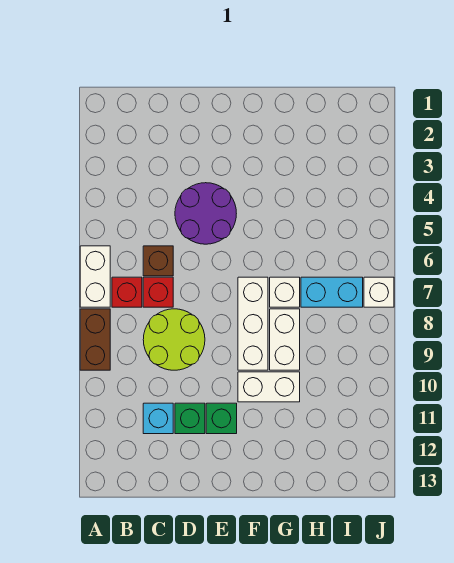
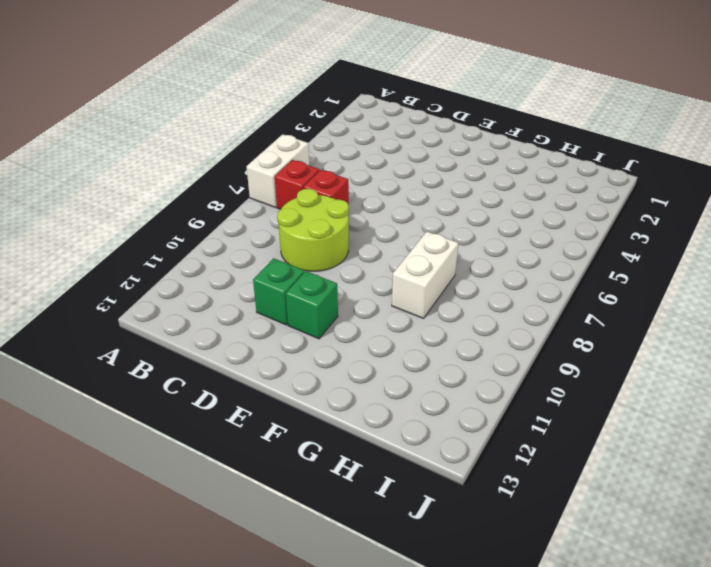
none -> brown 1x2 brick [80,309,110,370]
none -> brown 1x1 brick [143,246,173,276]
none -> cyan 1x1 brick [143,403,173,434]

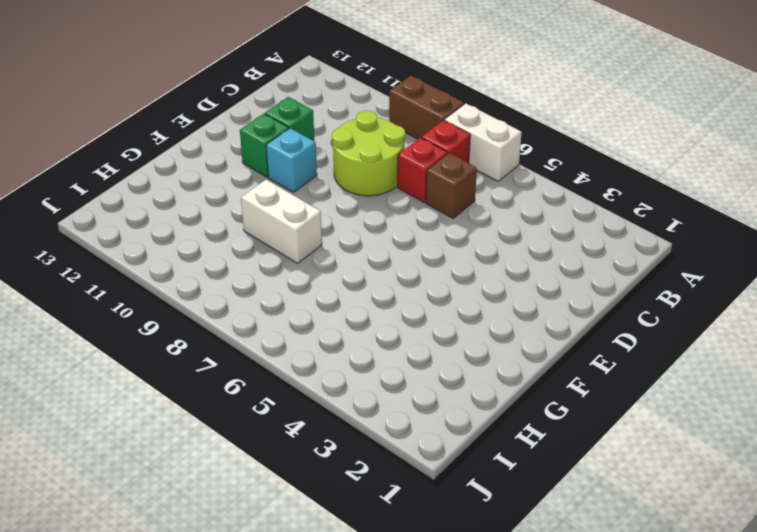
cyan 1x1 brick [266,128,317,192] -> cyan 1x1 brick moved to [143,403,173,434]
none -> purple 2x2 round brick [175,183,236,244]
none -> white 1x3 brick [238,277,268,370]
none -> white 1x2 brick [238,372,300,402]

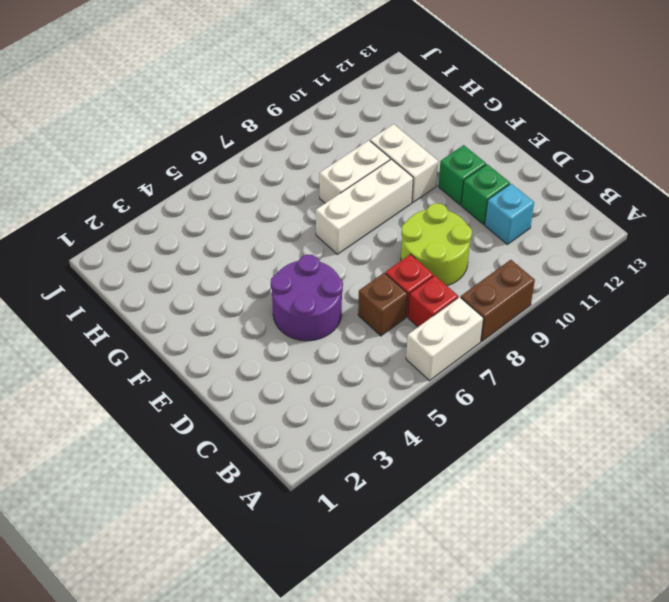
none -> white 1x1 brick [270,277,300,307]
none -> cyan 1x2 brick [301,277,363,307]
none -> white 1x1 brick [364,277,394,307]

